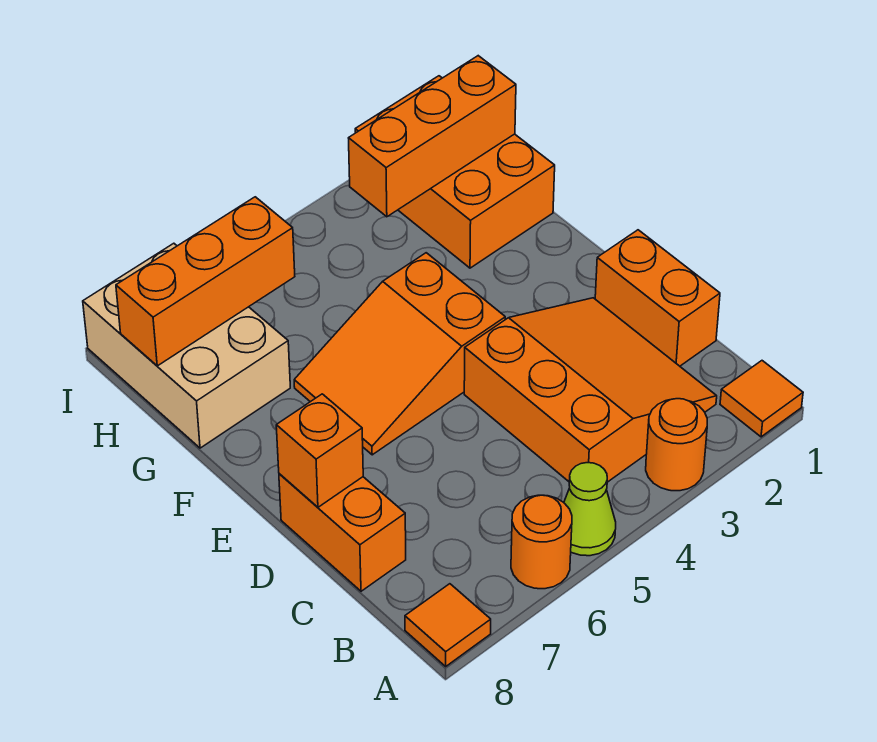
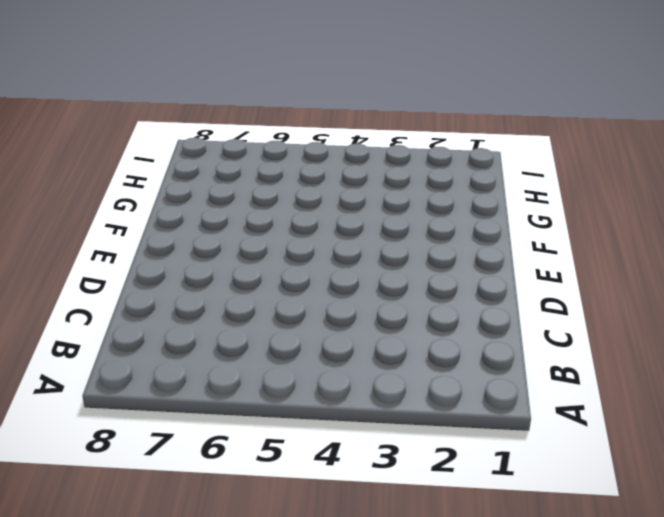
none -> orange 1x1 tile [720,361,803,437]
none -> orange 1x1 round brick [646,399,707,491]
none -> lime 1x1 cone [564,463,616,556]

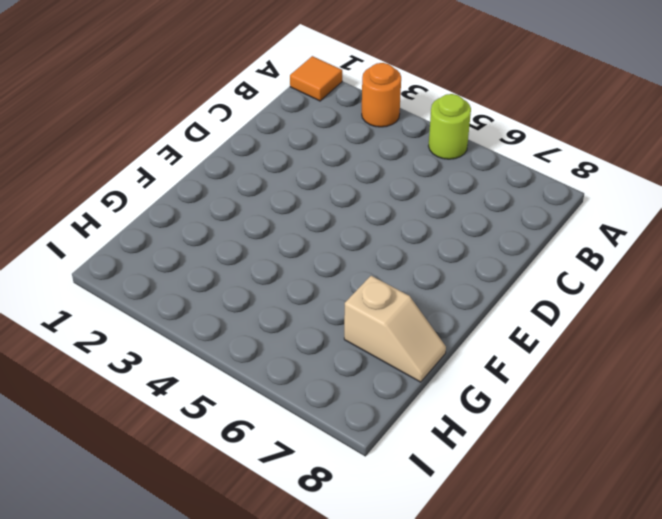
lime 1x1 round brick [429,94,471,159] -> lime 1x1 cone [564,463,616,556]
tan 1x2 slope [344,276,446,382] -> tan 2x3 brick [83,243,290,448]
none -> orange 1x1 round brick [511,495,572,589]
none -> orange 1x1 tile [405,584,491,666]
none -> orange 3x3 slope [464,298,717,482]

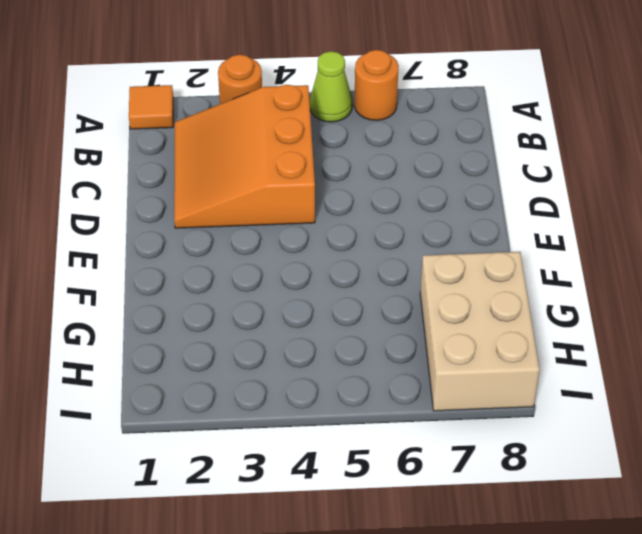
none -> orange 1x1 tile [405,584,491,666]
none -> orange 1x2 brick [595,230,720,366]
none -> orange 1x2 brick [279,474,406,591]

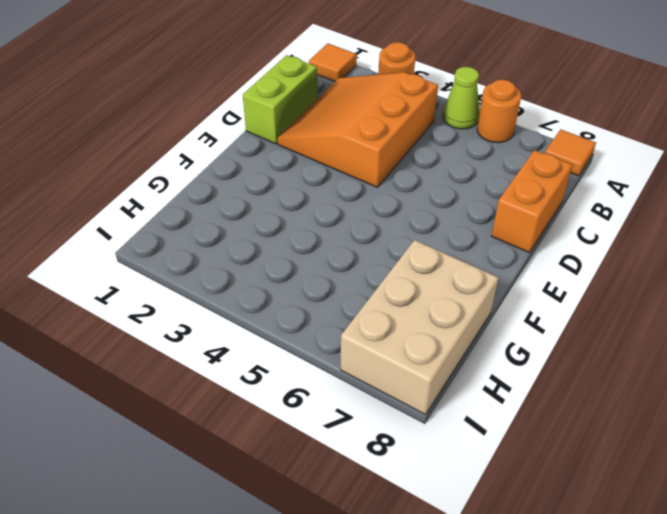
lime 1x2 brick [243,55,318,144] -> orange 1x2 brick [595,230,720,366]
none -> orange 2x3 slope [294,253,505,455]
none -> orange 2x3 brick [355,76,555,268]
none -> orange 1x1 brick [276,394,363,507]

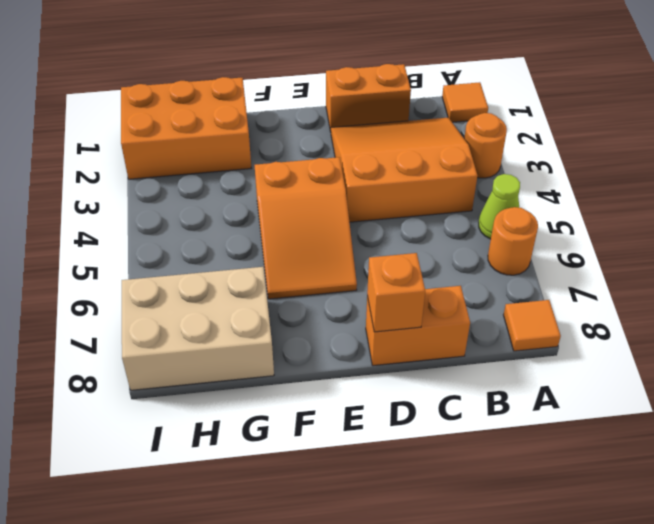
none -> orange 1x3 brick [349,56,516,217]
none -> orange 1x3 brick [116,197,295,366]

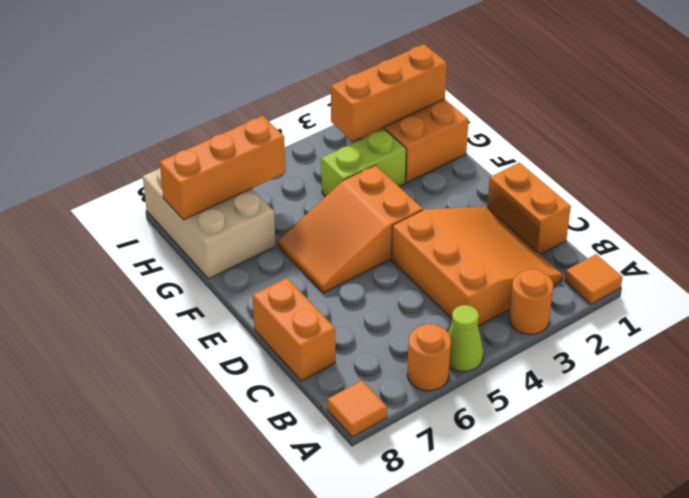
lime 1x2 brick [321,129,406,196] -> none
none -> orange 1x1 brick [276,394,363,507]

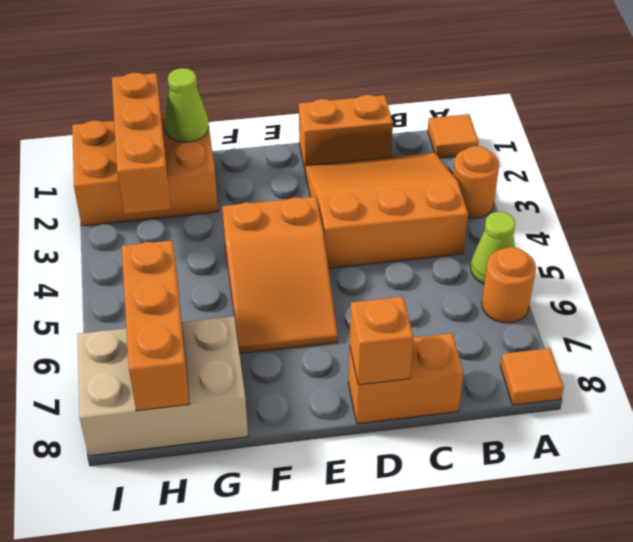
lime 1x1 cone [164,68,209,142] -> none

